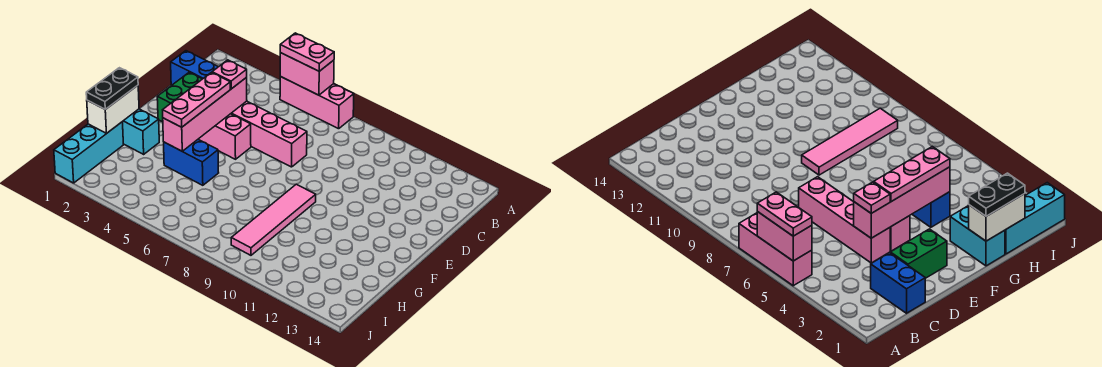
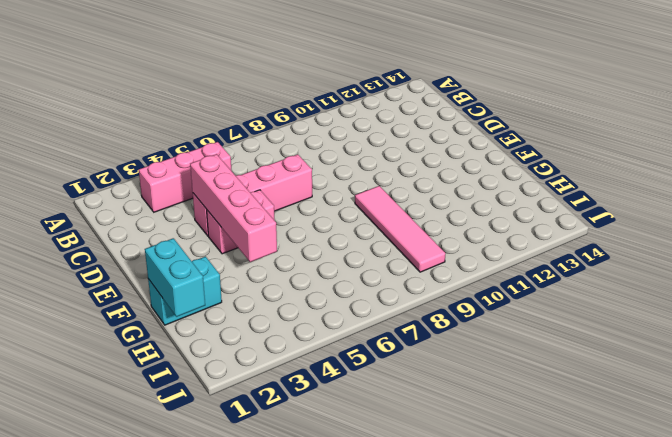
pink 1x3 brick [139,142,232,212] -> pink 1x3 brick moved to [280,77,354,129]
cyan 1x2 brick [145,238,205,317] -> white 1x2 brick [87,85,139,134]
none -> blue 1x2 brick [171,51,218,85]
none -> green 1x2 brick [157,72,202,122]
none -> blue 1x2 brick [164,140,219,185]

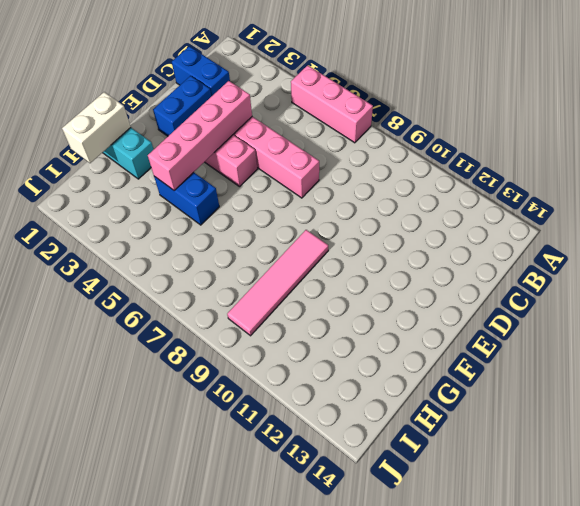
blue 1x2 brick [153,76,211,136] -> green 1x2 brick [157,72,202,122]
none -> cyan 1x3 brick [54,122,123,183]
none -> pink 1x2 brick [280,53,334,95]
none -> pink 1x2 plate [280,33,334,71]

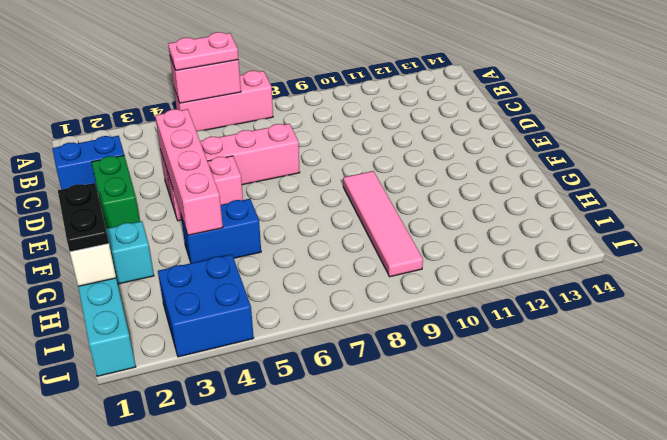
blue 2x2 brick [158,254,254,357] -> none
none -> pink 1x1 plate [212,60,247,89]
none -> pink 1x3 plate [163,73,230,127]

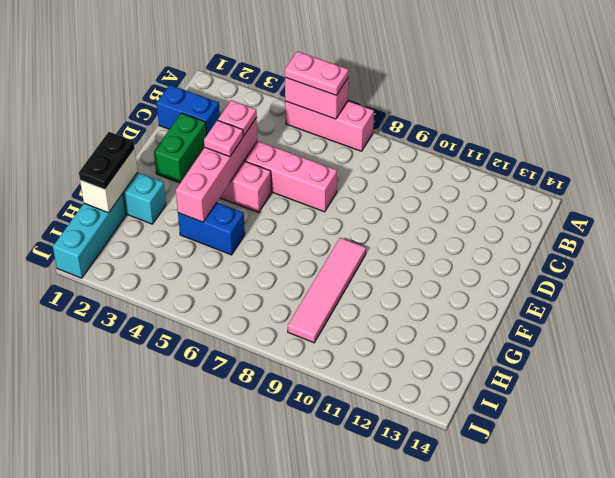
pink 1x1 plate [204,120,243,157] -> pink 1x3 plate [163,73,230,127]

